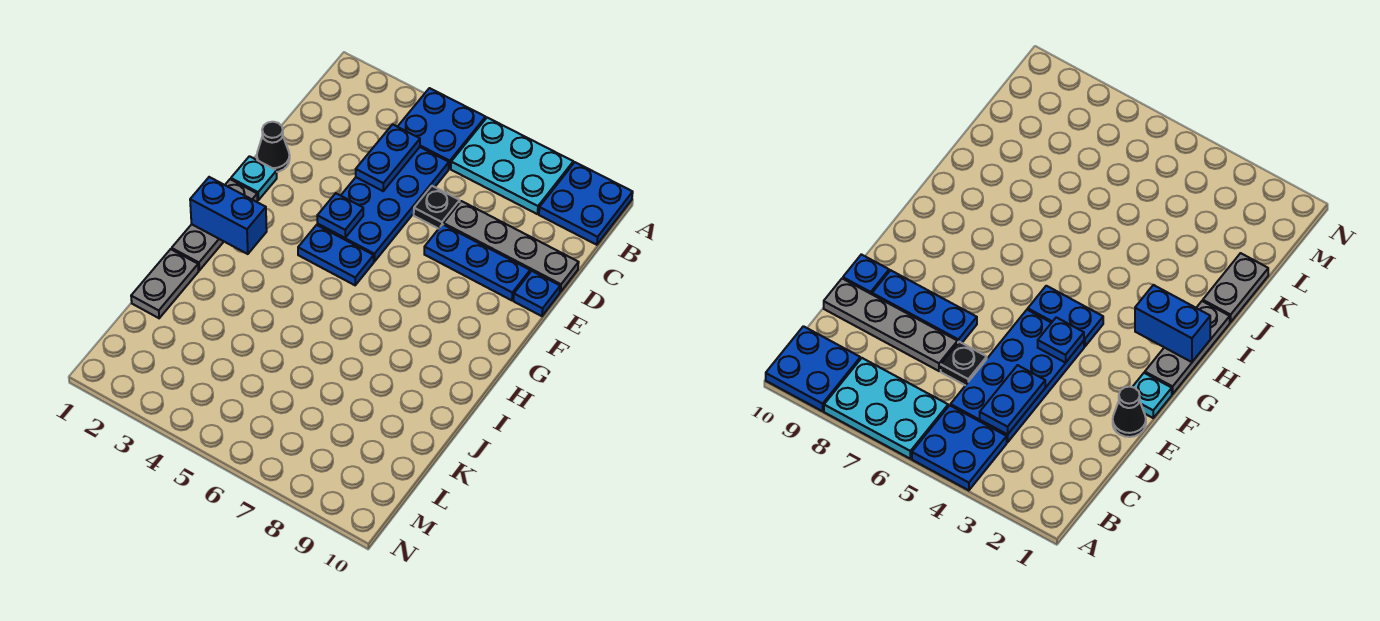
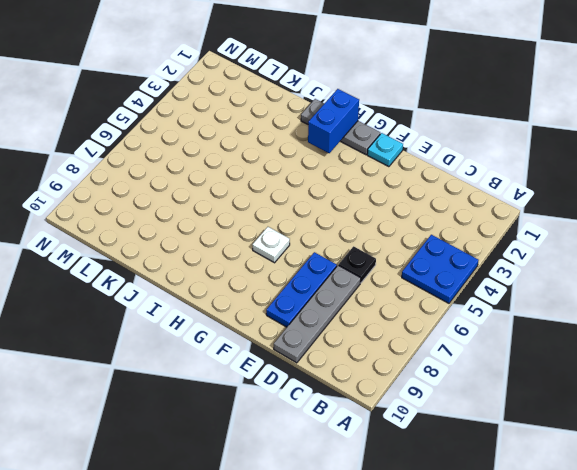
white 1x1 plate [252,227,290,263] -> none
none -> cyan 2x3 plate [451,118,573,214]
none -> blue 2x2 plate [539,162,633,245]
none -> blue 2x4 plate [317,147,449,262]

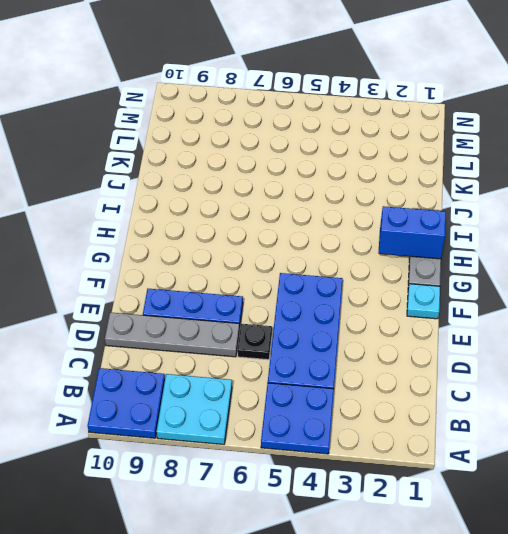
cyan 2x2 plate [157,374,232,444] -> cyan 2x3 plate [451,118,573,214]
none -> black 1x1 cone [257,122,290,172]
none -> blue 1x1 plate [513,271,560,316]
none -> blue 1x2 plate [298,225,374,285]

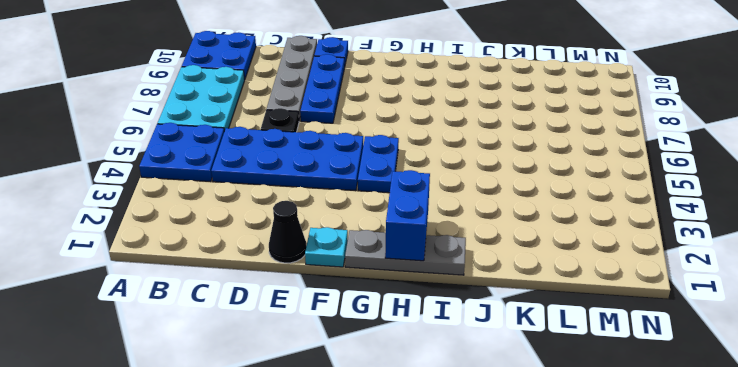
none -> grey 1x2 plate [131,249,198,318]
none -> blue 1x2 plate [356,124,420,191]
none -> blue 1x1 plate [317,193,363,238]

